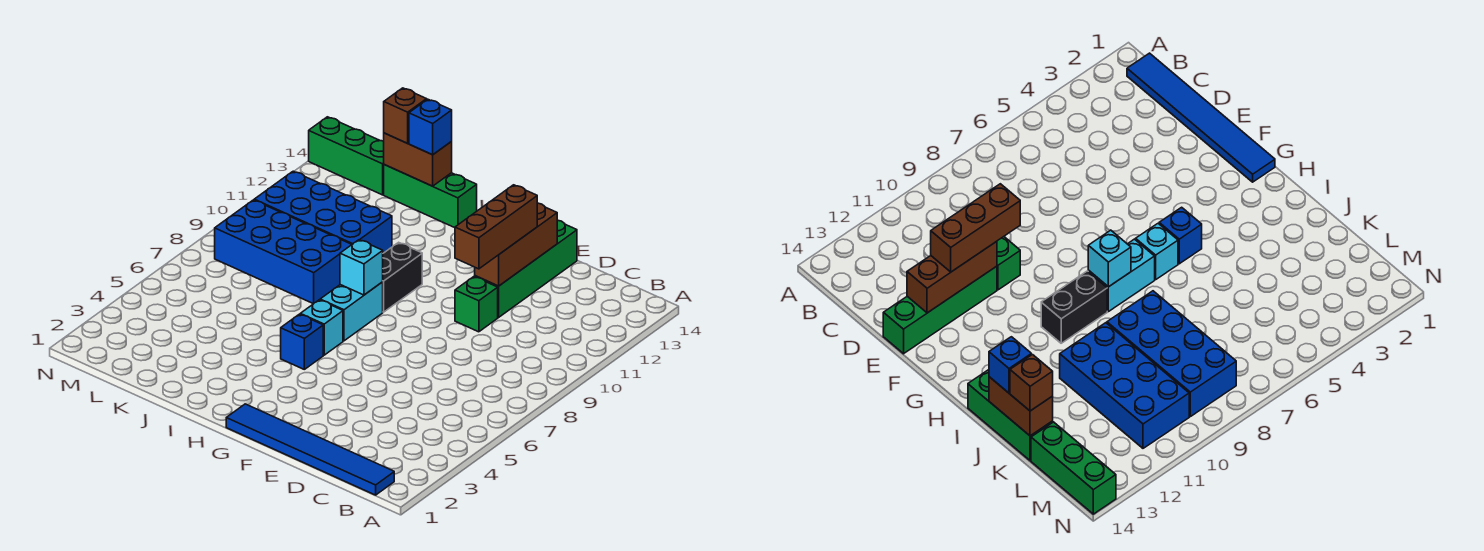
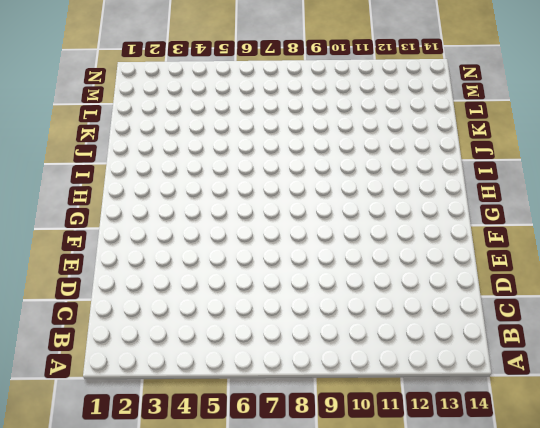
none -> blue 1x6 tile [226,404,394,495]
none -> green 1x1 brick [455,276,498,332]
none -> green 1x4 brick [475,220,577,317]

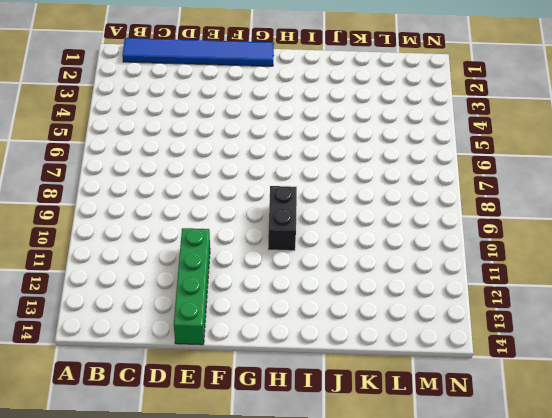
none -> green 1x1 brick [455,276,498,332]
none -> blue 1x1 brick [281,314,323,369]
none -> cyan 1x1 brick [300,300,343,355]

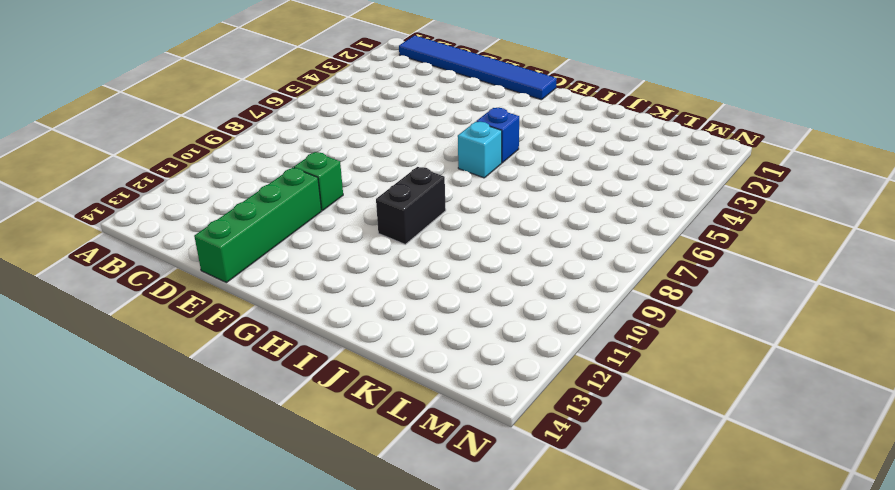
none -> cyan 1x2 brick [320,282,383,341]
none -> green 1x3 brick [384,165,477,228]
none -> blue 2x4 brick [215,200,352,304]

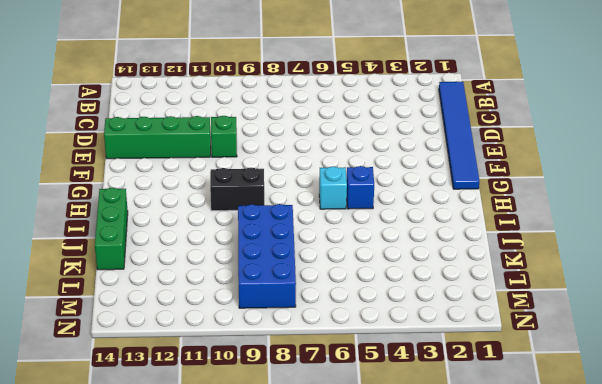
none -> cyan 1x2 brick [320,282,383,341]
none -> blue 2x4 brick [254,171,392,253]
none -> green 1x3 brick [309,117,384,195]

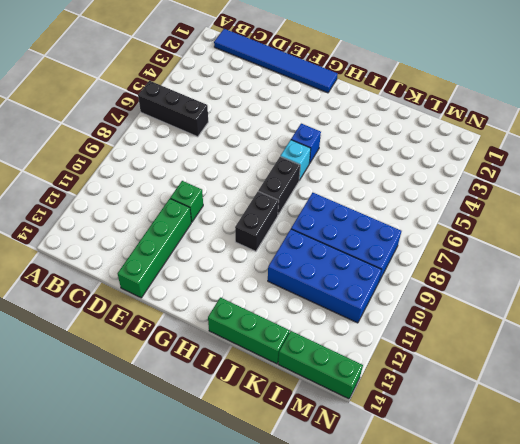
black 1x3 brick [138,81,208,137] -> none
black 1x2 brick [258,157,300,215] -> cyan 1x2 brick [320,282,383,341]
none -> brown 1x3 brick [475,203,557,286]
none -> cyan 1x1 brick [340,240,383,295]
none -> brown 1x2 brick [384,133,452,186]

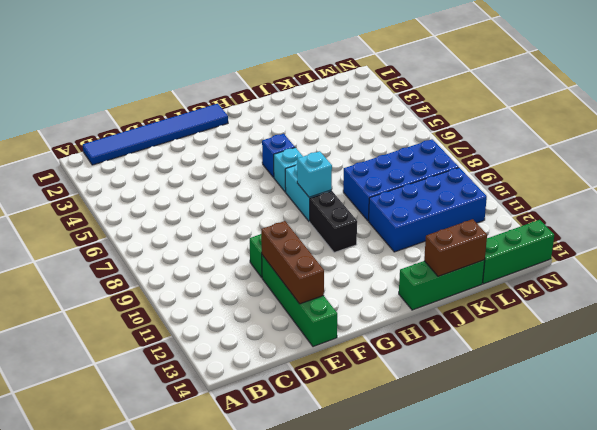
none -> brown 1x3 brick [455,185,537,269]
none -> blue 1x1 brick [409,99,452,155]
none -> brown 1x1 brick [384,88,427,143]

